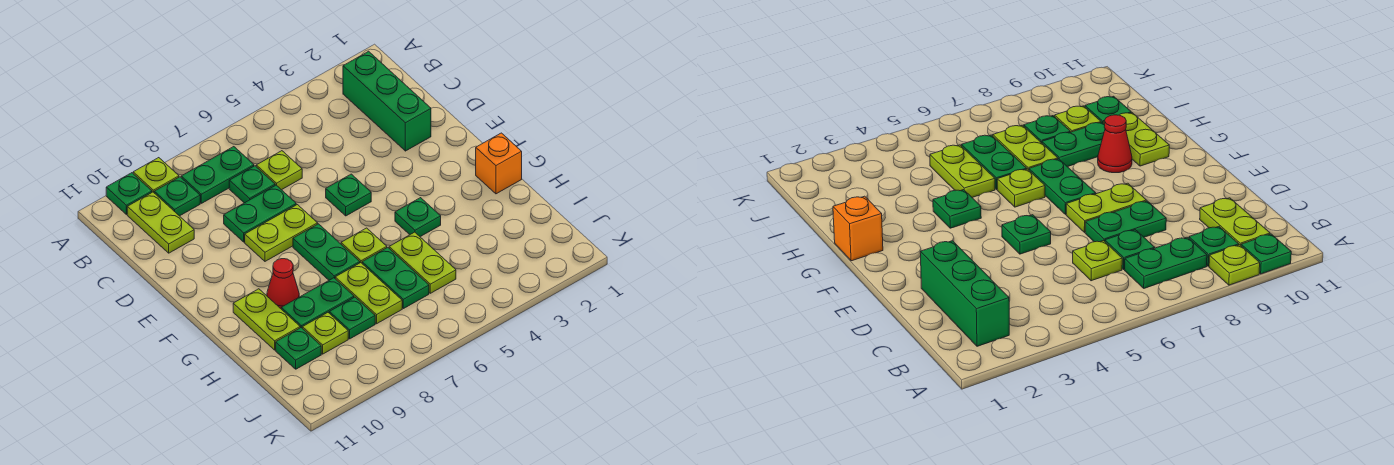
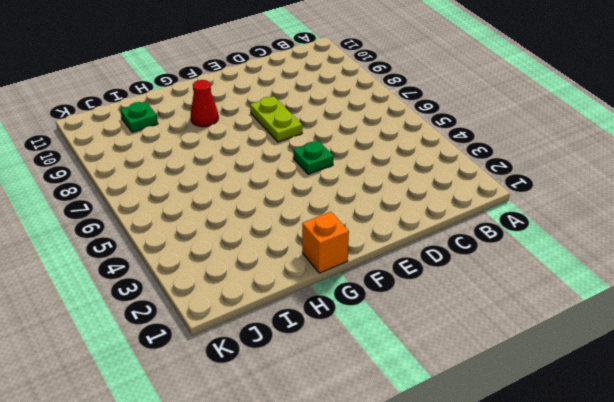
none -> lime 1x1 plate [133,158,179,192]
none -> green 1x1 plate [106,173,152,214]
none -> green 1x3 brick [343,51,431,151]

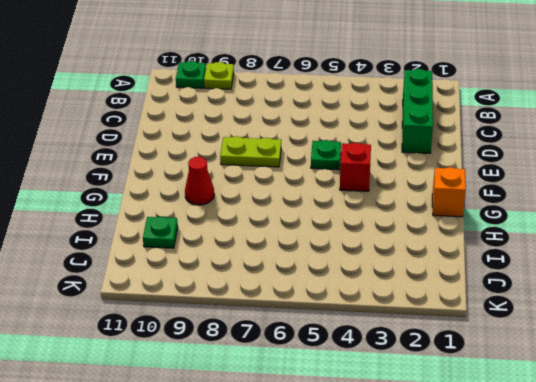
red 1x1 brick [340,143,371,191] -> none
none -> green 1x2 plate [181,147,254,203]
none -> green 1x1 plate [154,177,200,216]
none -> lime 1x2 plate [127,192,194,253]

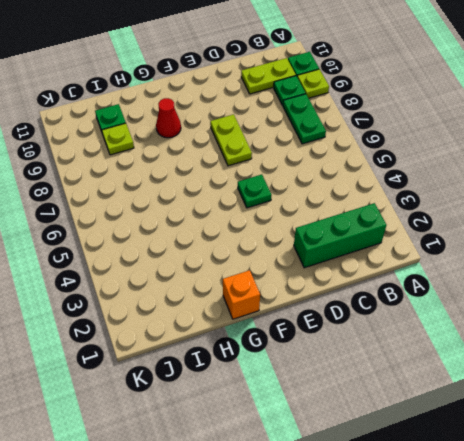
none -> lime 1x1 plate [256,151,302,190]
none -> green 1x1 plate [229,166,275,203]
none -> green 1x2 plate [224,185,296,242]

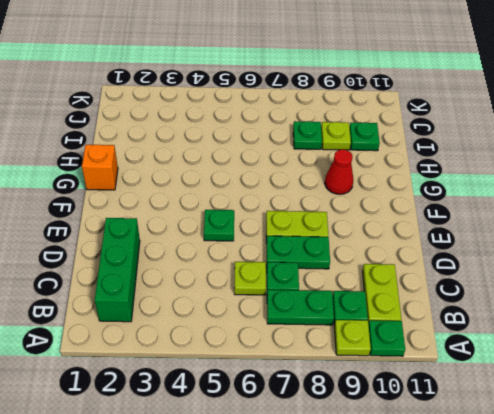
none -> green 1x2 plate [293,224,360,280]
none -> green 1x1 plate [395,198,441,237]
none -> lime 1x1 plate [341,228,387,263]

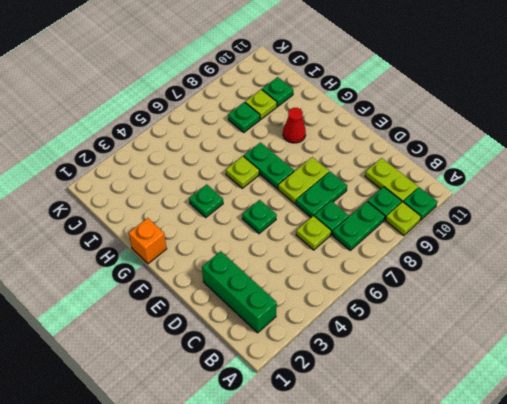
none -> lime 1x2 plate [233,289,300,350]
none -> lime 1x2 plate [389,232,456,293]
none -> green 1x2 plate [362,247,429,309]

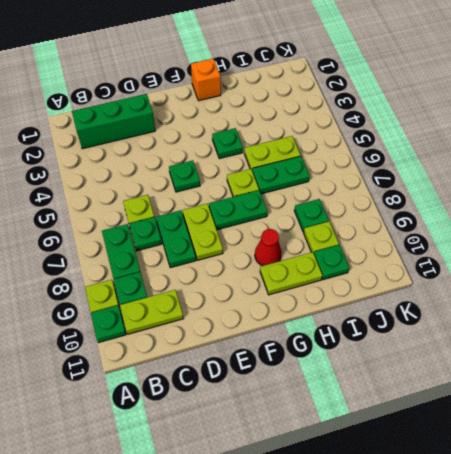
none -> lime 1x2 plate [335,263,402,324]
none -> green 1x2 plate [281,278,354,328]

